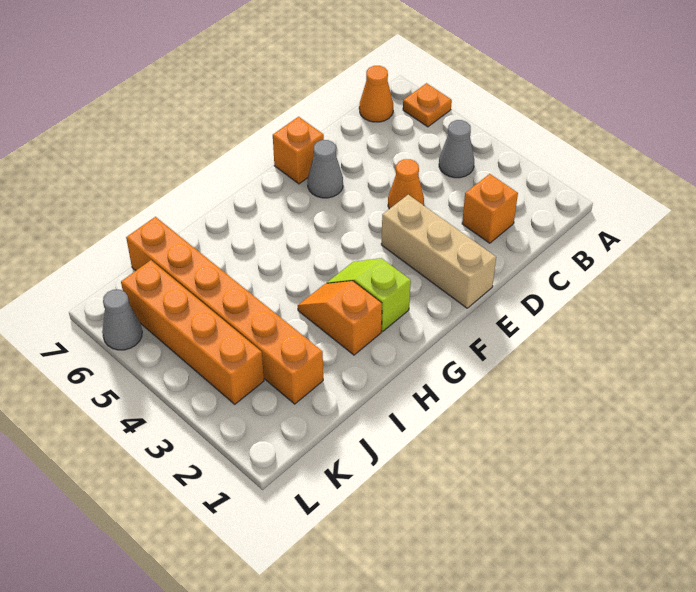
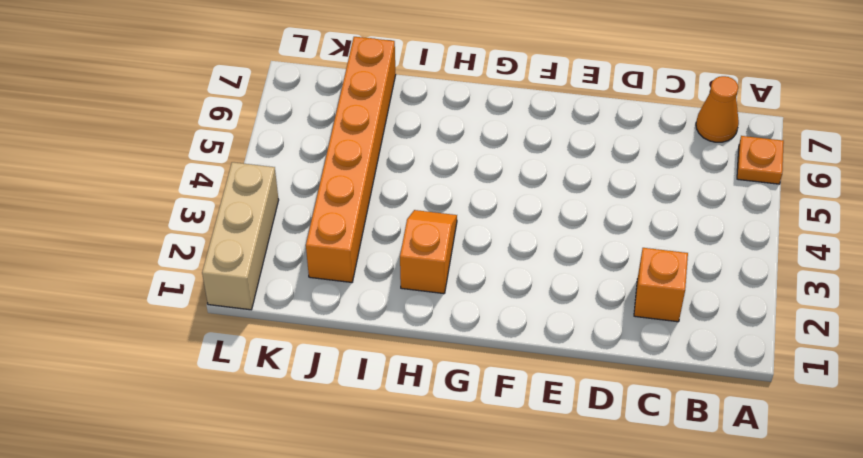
tan 1x3 brick [202,162,279,310] -> tan 1x3 brick moved to [381,195,496,308]
none -> grey 1x1 cone [439,120,474,178]
none -> orange 1x1 cone [388,159,424,209]
none -> grey 1x1 cone [308,140,343,198]

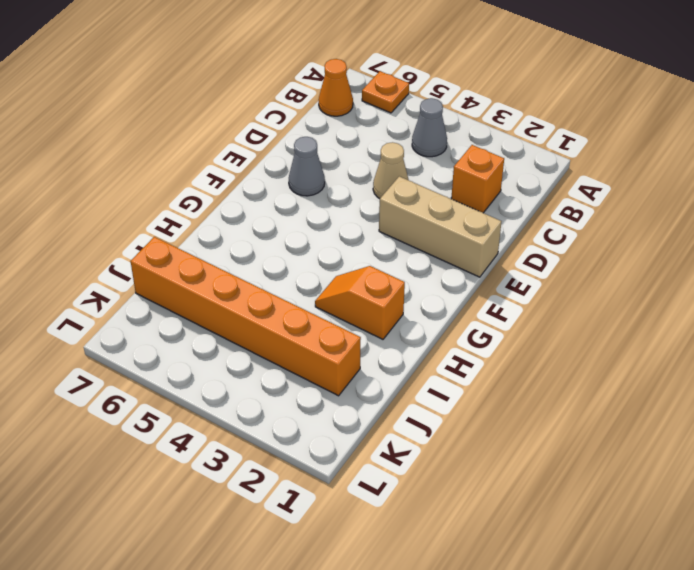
tan 1x1 cone [373,142,409,199] -> orange 1x1 cone [388,159,424,209]
none -> orange 1x1 brick [273,117,324,184]
none -> lime 1x2 slope [326,258,411,332]
none -> orange 1x4 brick [121,260,264,404]

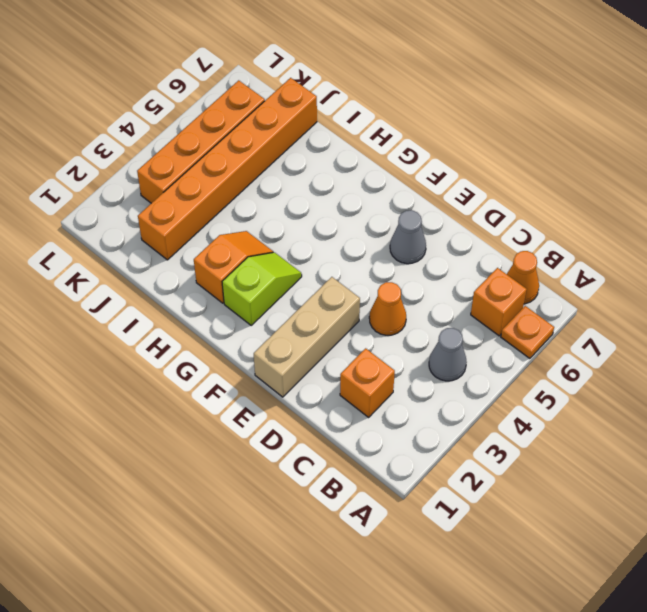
orange 1x1 brick [471,268,527,336] -> orange 1x1 brick moved to [273,117,324,184]
none -> grey 1x1 cone [102,290,142,350]

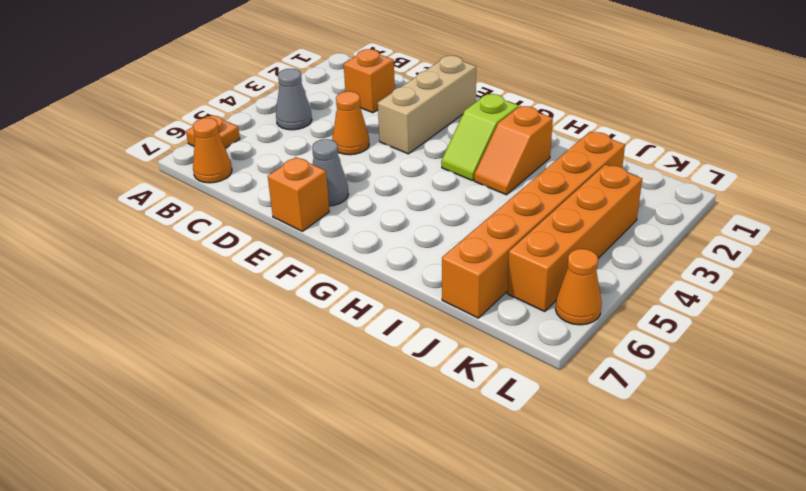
orange 1x1 cone [555,249,602,325] -> grey 1x1 cone [102,290,142,350]

